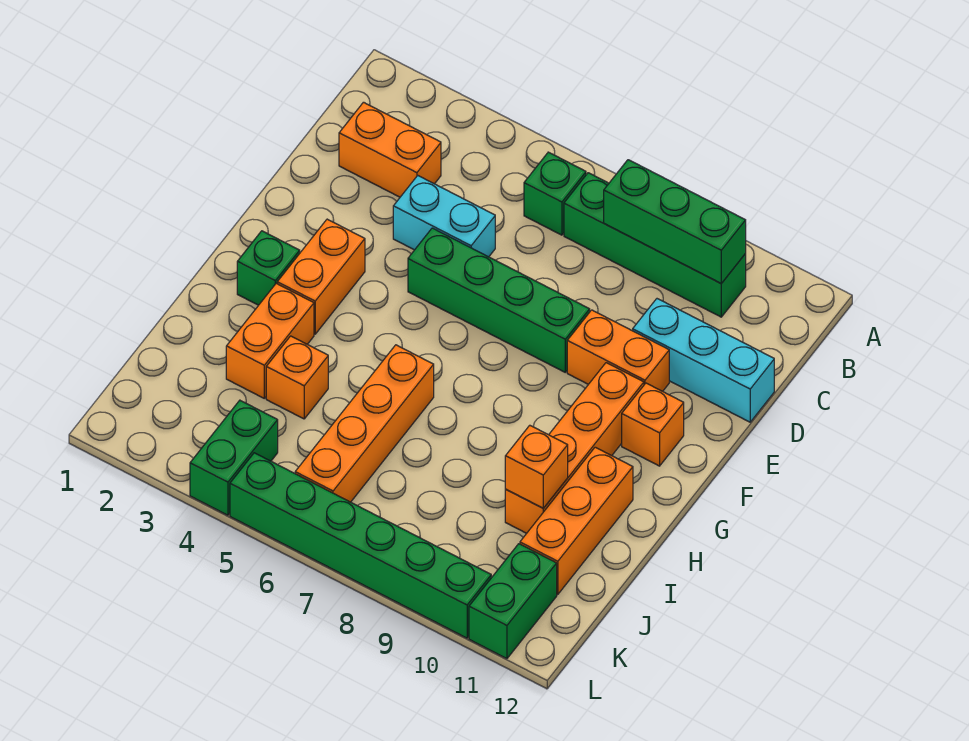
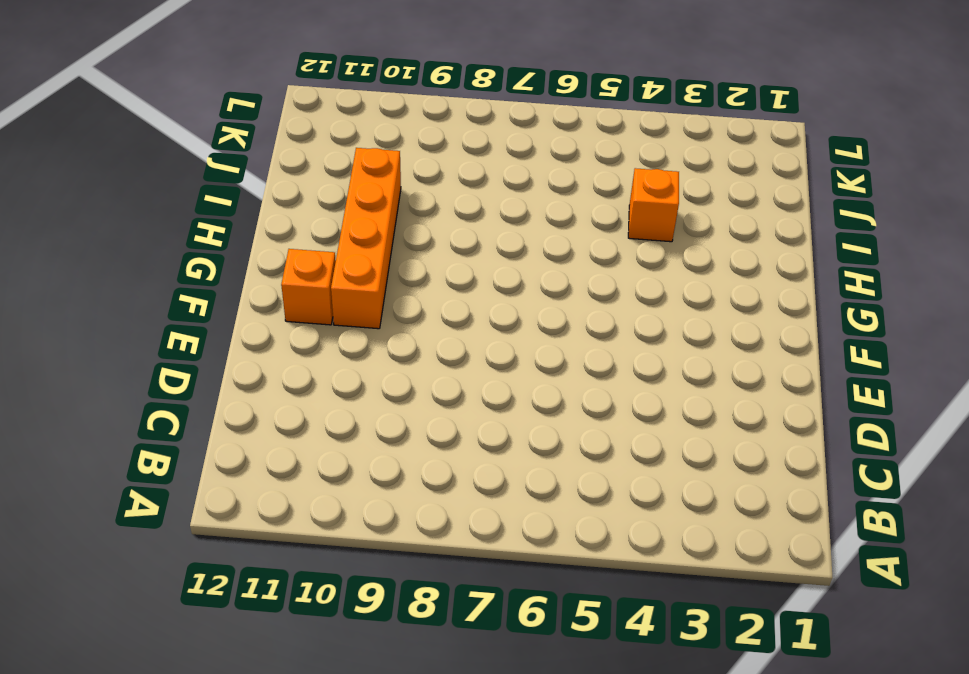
none -> green 1x1 brick [524,152,586,235]
none -> green 1x4 brick [564,173,746,317]
none -> orange 1x2 brick [339,102,441,197]

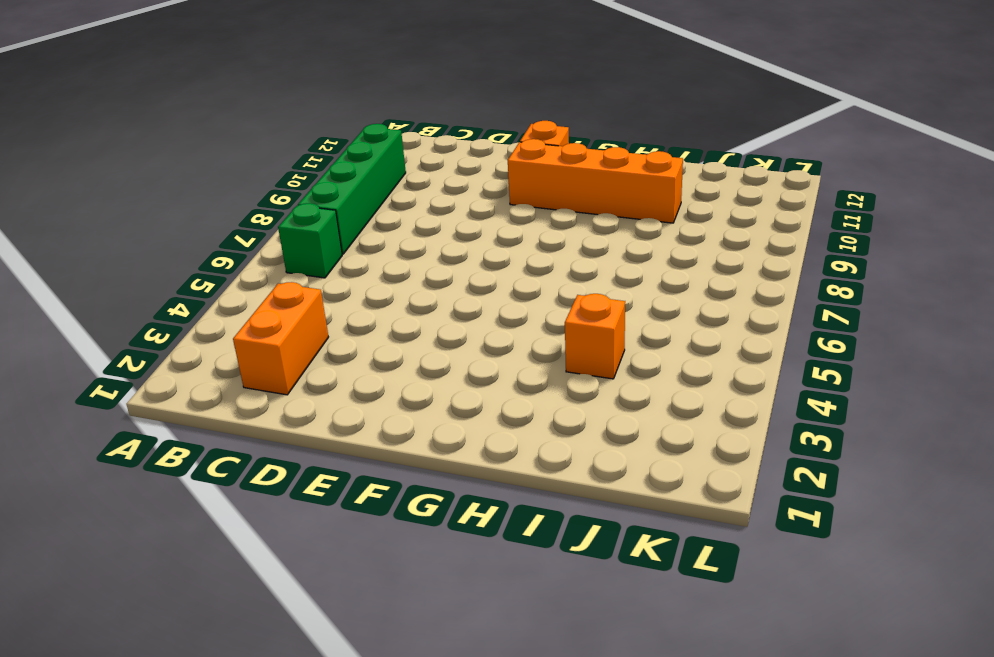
none -> cyan 1x2 brick [393,176,495,257]
none -> cyan 1x3 brick [633,299,774,422]
none -> green 1x4 brick [408,228,590,372]

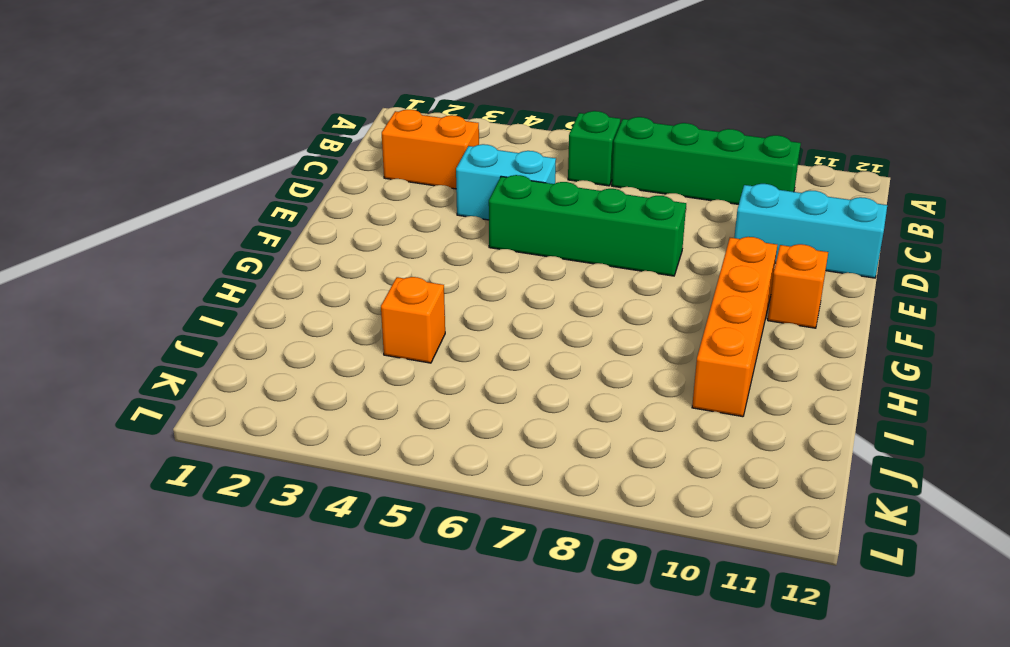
none -> orange 1x2 brick [567,310,669,391]
none -> orange 1x2 brick [277,219,365,334]
none -> green 1x1 brick [237,231,300,305]

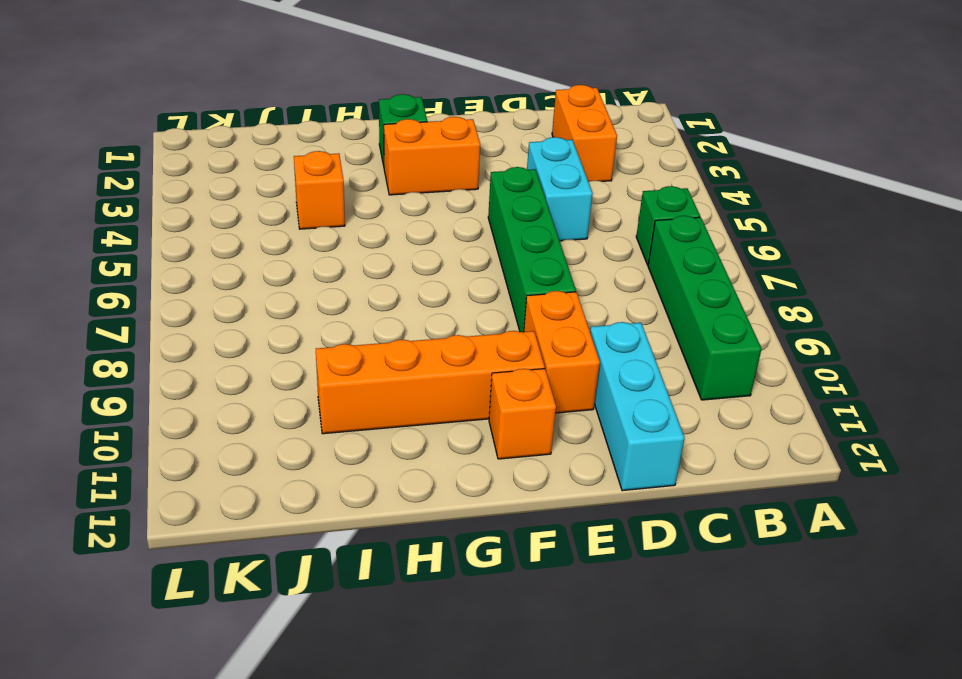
none -> orange 1x2 brick [226,283,314,398]
none -> orange 1x4 brick [295,345,434,502]
none -> orange 1x3 brick [520,447,633,594]

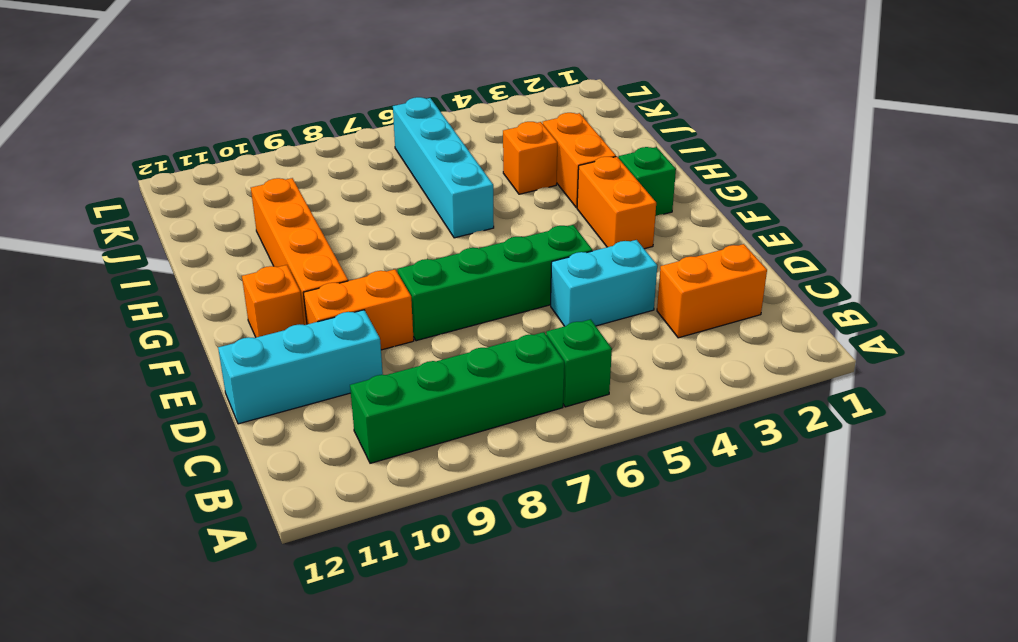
cyan 1x4 brick [393,97,494,238] -> orange 1x4 brick [295,345,434,502]
none -> orange 1x3 brick [520,447,633,594]
none -> green 1x2 brick [190,400,278,515]
none -> green 1x2 brick [469,544,557,659]

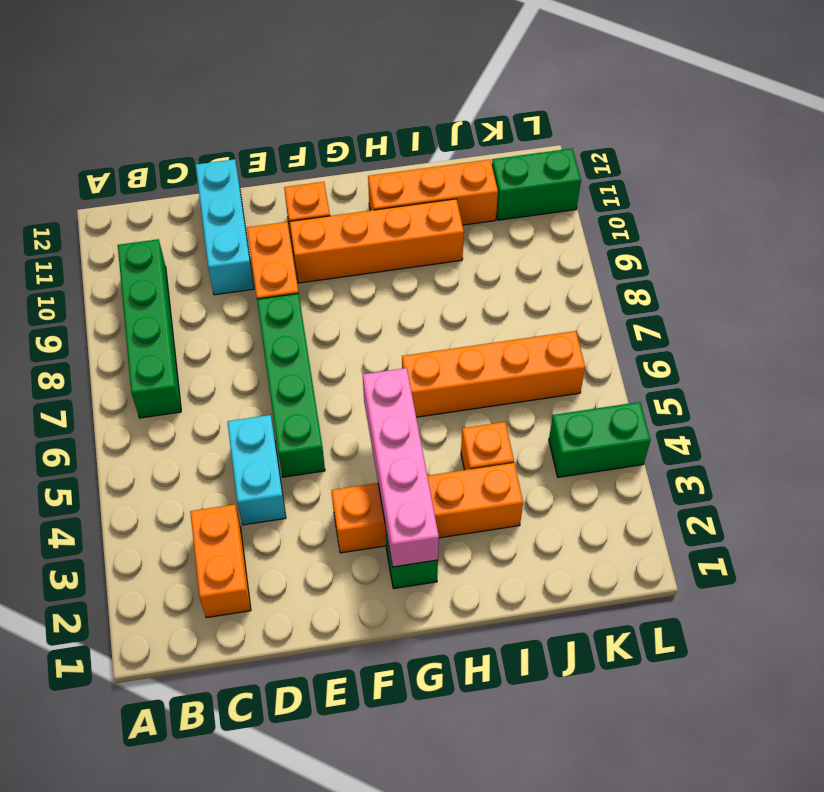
pink 1x4 brick [363,368,439,567] -> none
none -> green 1x1 brick [524,152,586,235]
none -> green 1x6 brick [230,453,491,638]
none -> green 1x3 brick [604,160,746,283]

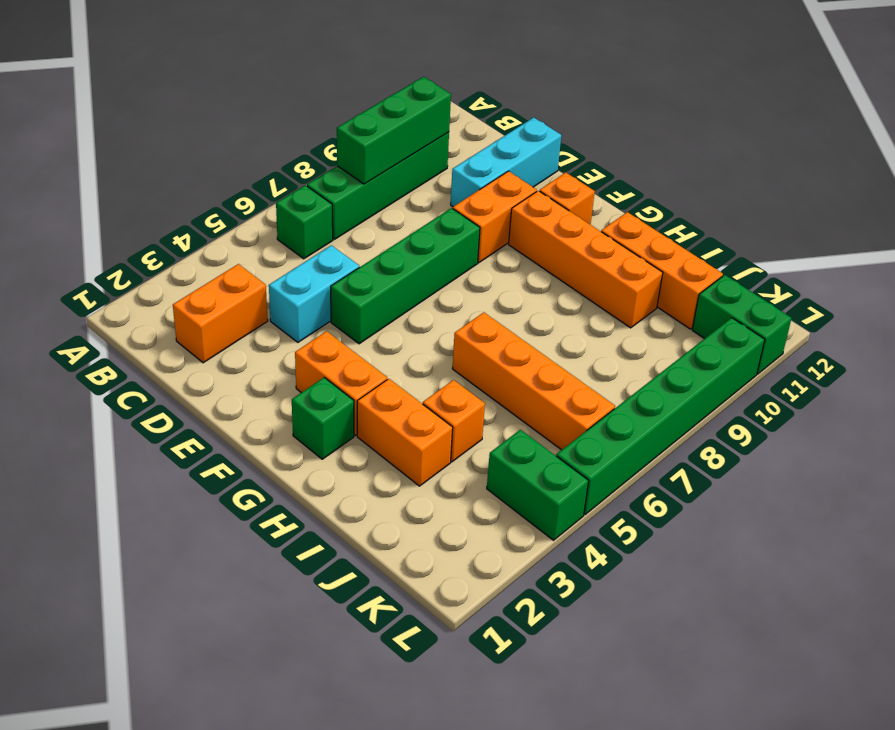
none -> orange 1x1 brick [505,425,568,508]

